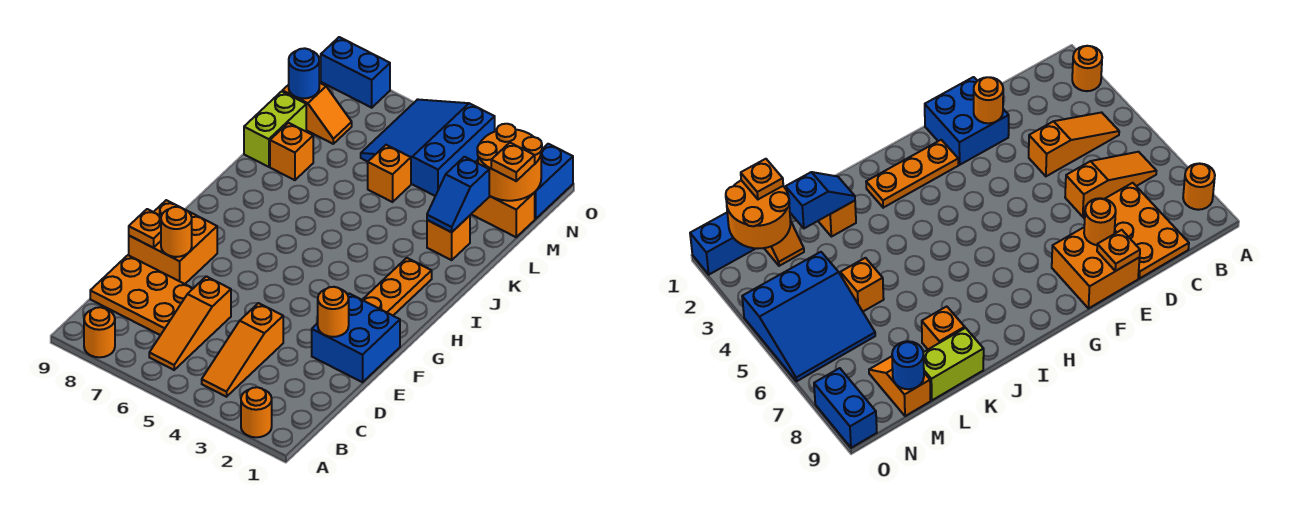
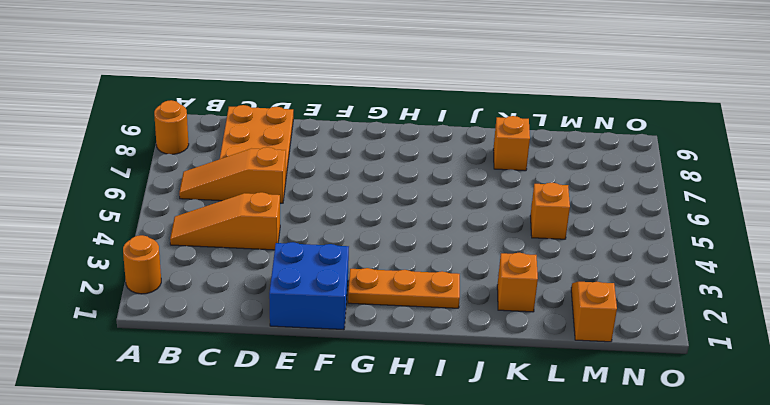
none -> orange 2x2 brick [129,200,217,284]
none -> lime 1x2 brick [244,91,306,167]
none -> blue 3x3 slope [361,99,495,196]

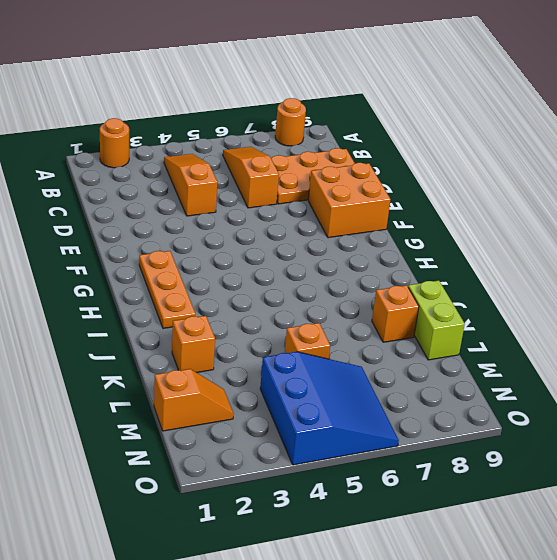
none -> blue 2x2 brick [312,294,400,382]
none -> orange 1x2 slope [282,83,352,144]
none -> blue 1x2 brick [535,144,573,219]

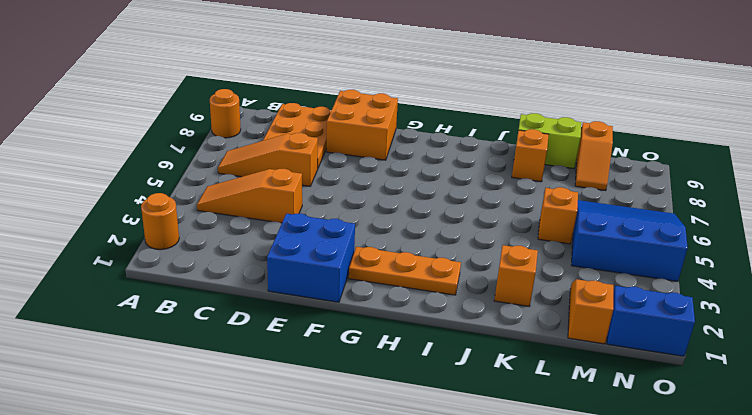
none -> blue 1x2 brick [321,37,390,108]
none -> orange 1x1 round brick [318,287,349,337]
none -> orange 1x1 round brick [161,207,192,257]

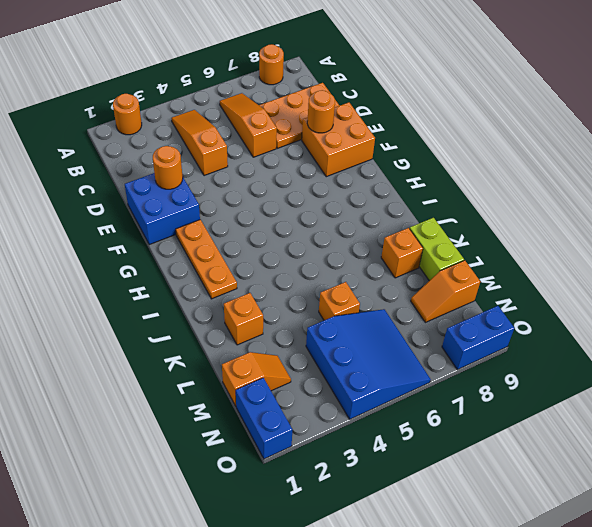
none -> orange 1x1 plate [129,209,161,248]
none -> blue 1x2 slope [427,157,489,232]
none -> orange 2x2 round brick [477,124,542,201]

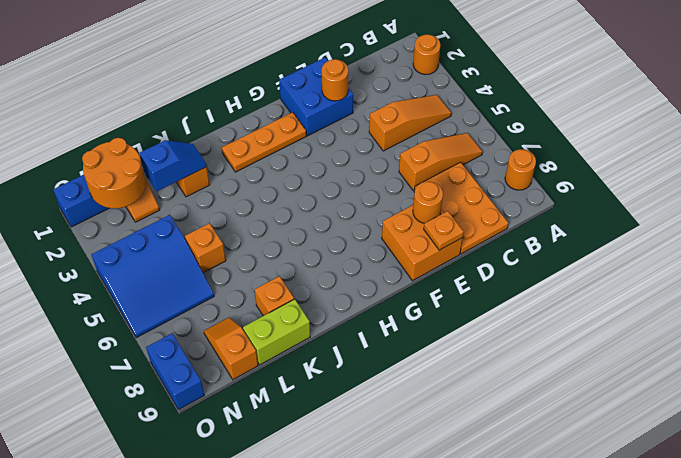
none -> blue 1x1 round brick [289,48,319,98]
none -> orange 1x1 plate [491,143,535,181]

